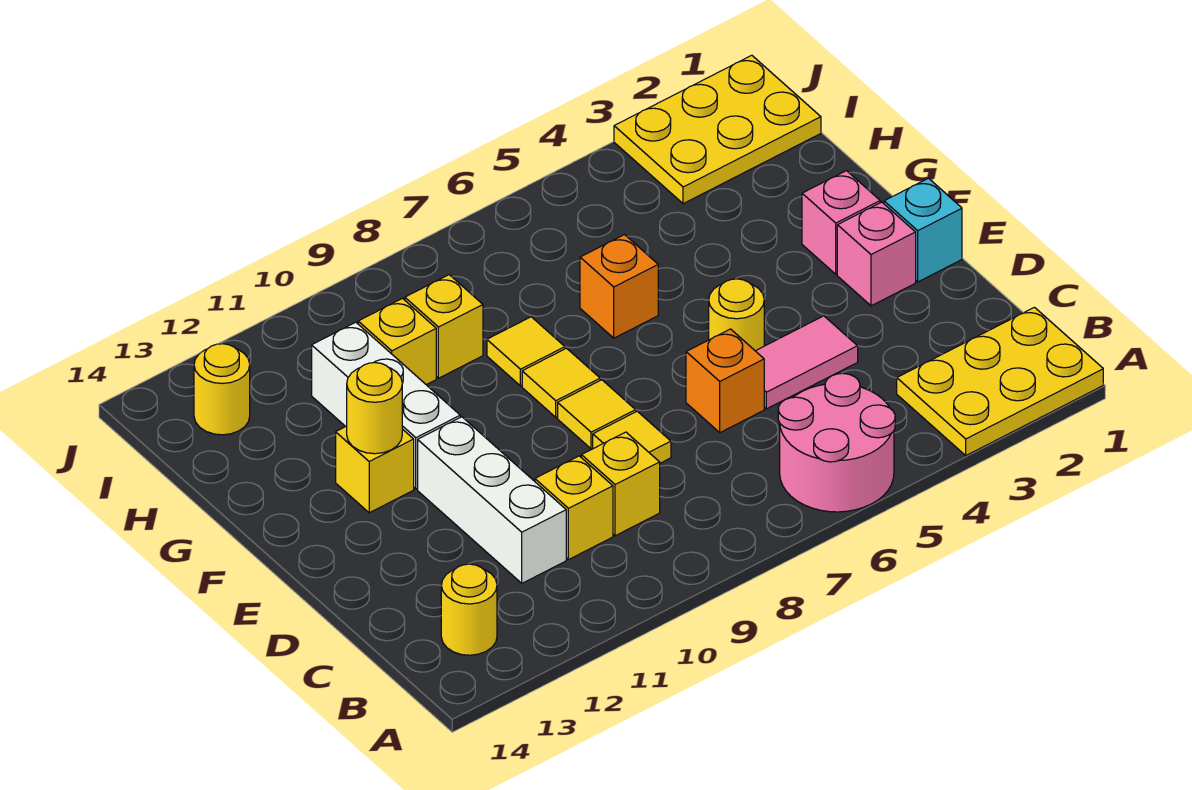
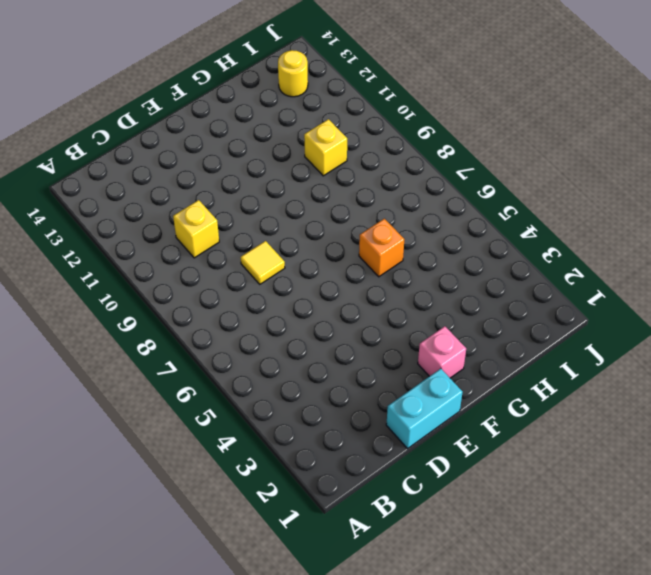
cyan 1x2 brick [386,369,463,449] -> cyan 1x1 brick [884,178,962,282]
none -> yellow 2x3 plate [897,307,1103,455]
none -> pink 2x2 round brick [778,373,895,512]
none -> yellow 1x1 round brick [441,564,497,655]

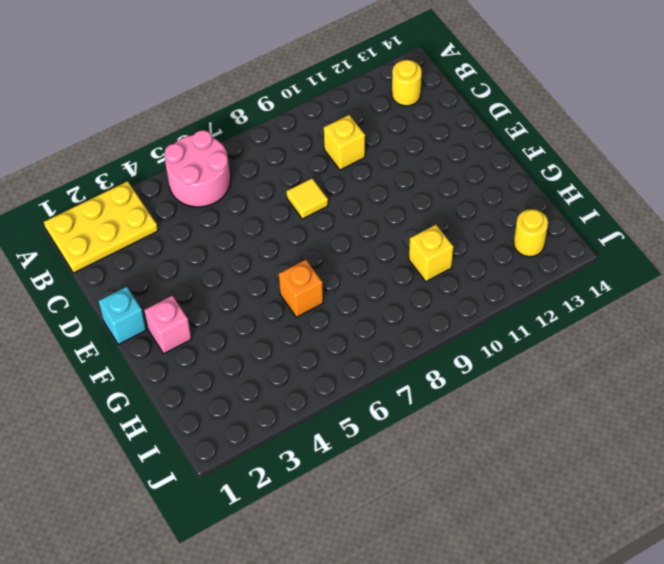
none -> yellow 1x1 brick [581,432,660,536]
none -> white 1x3 brick [418,417,566,583]
none -> pink 1x2 tile [756,316,858,409]

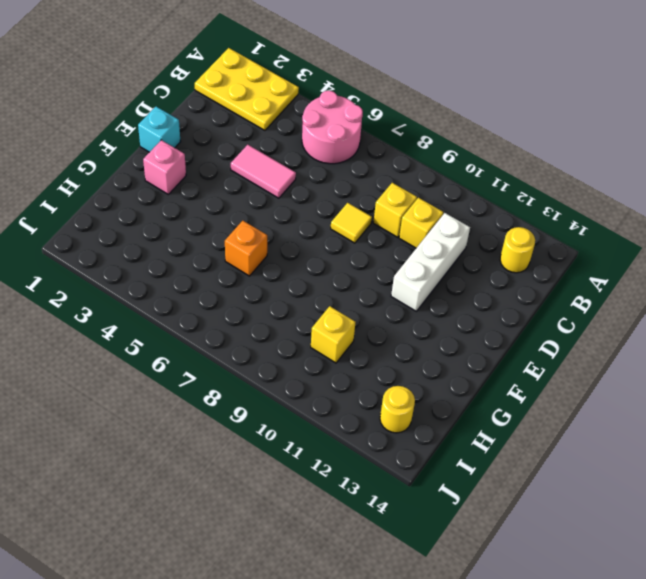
none -> orange 1x1 brick [686,329,764,433]
none -> pink 1x1 brick [837,202,916,306]
none -> yellow 1x1 round brick [709,279,764,351]

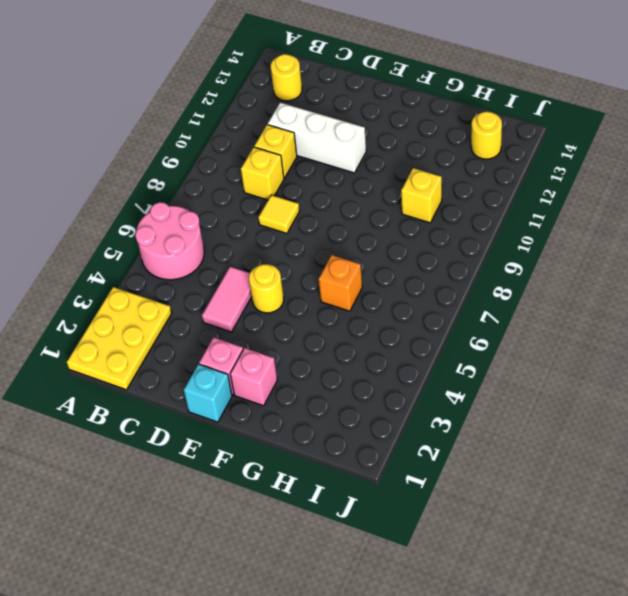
none -> orange 1x1 brick [686,329,764,433]
none -> yellow 1x1 tile [558,380,636,449]
none -> yellow 1x1 tile [522,348,600,417]

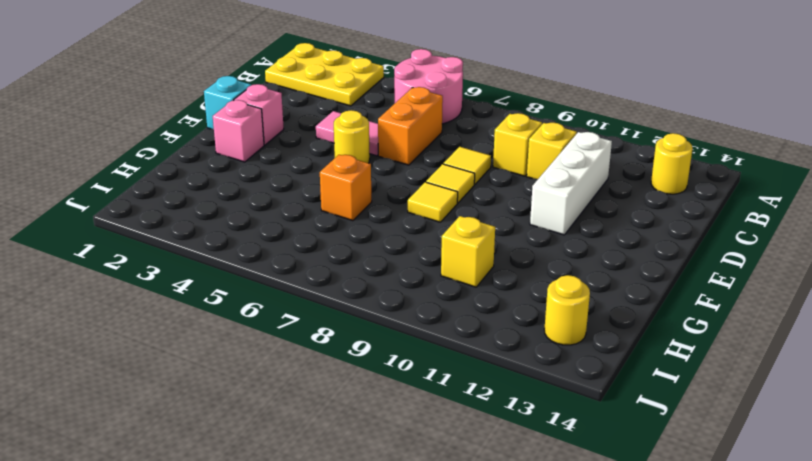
orange 1x2 brick [378,87,443,165] -> orange 1x1 brick [686,329,764,433]
none -> white 1x3 brick [312,322,460,489]
none -> yellow 1x1 brick [336,426,414,513]
none -> yellow 1x1 tile [487,317,565,386]

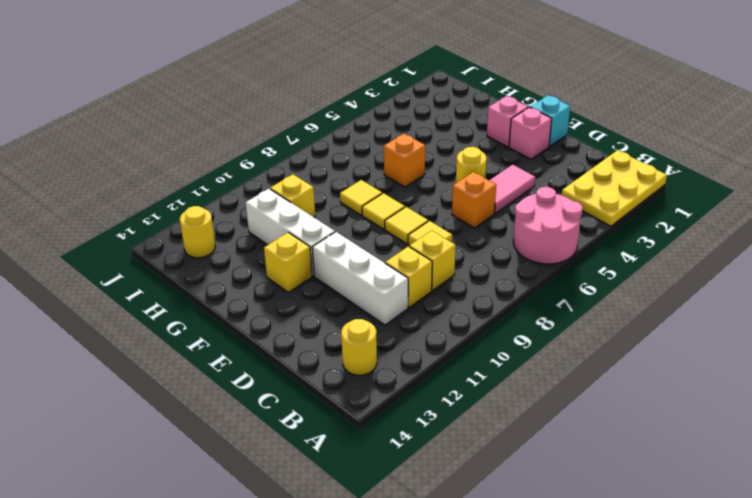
none -> yellow 1x1 brick [405,275,483,378]
none -> yellow 2x3 plate [614,55,821,204]
none -> yellow 1x1 round brick [347,363,402,454]

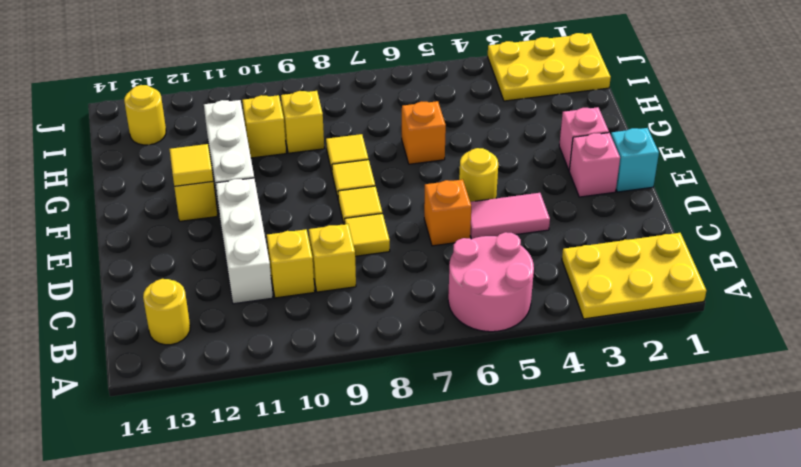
yellow 1x1 tile [169,144,213,186] -> yellow 1x1 round brick [347,363,402,454]

